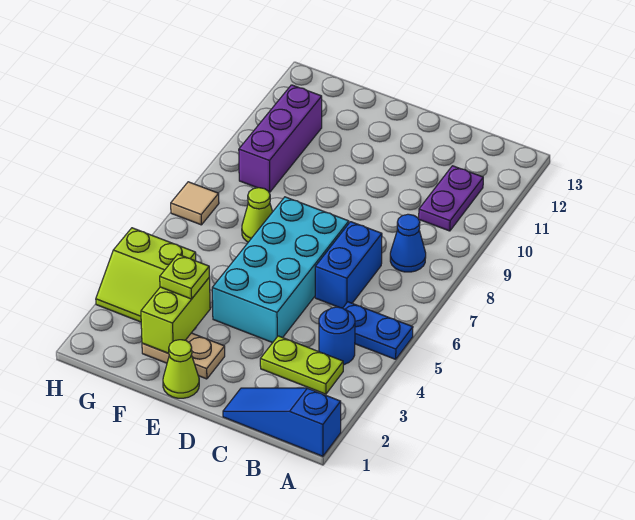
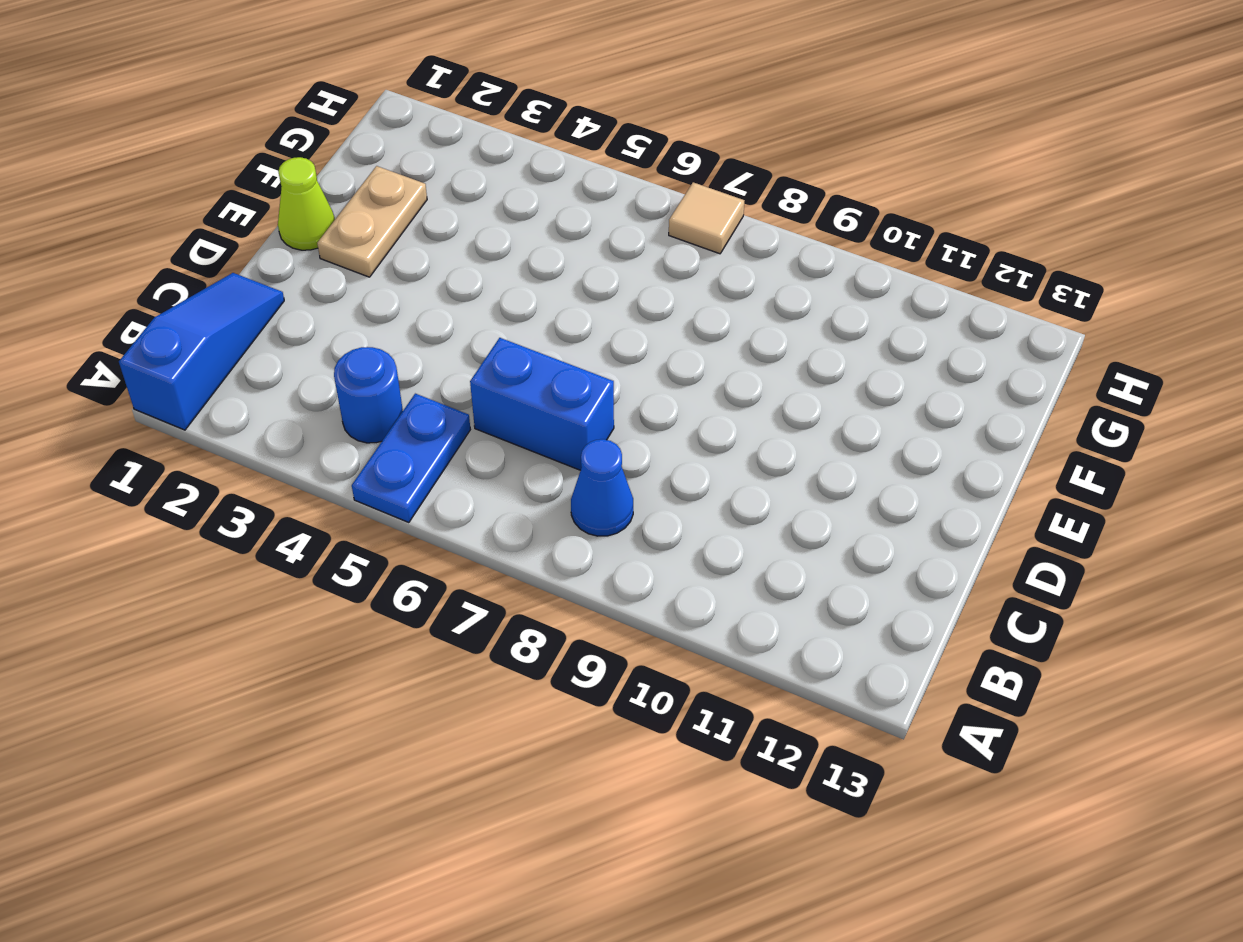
none -> lime 1x2 plate [260,336,343,394]
none -> purple 1x2 plate [419,166,483,231]
none -> cyan 2x4 brick [212,197,349,343]

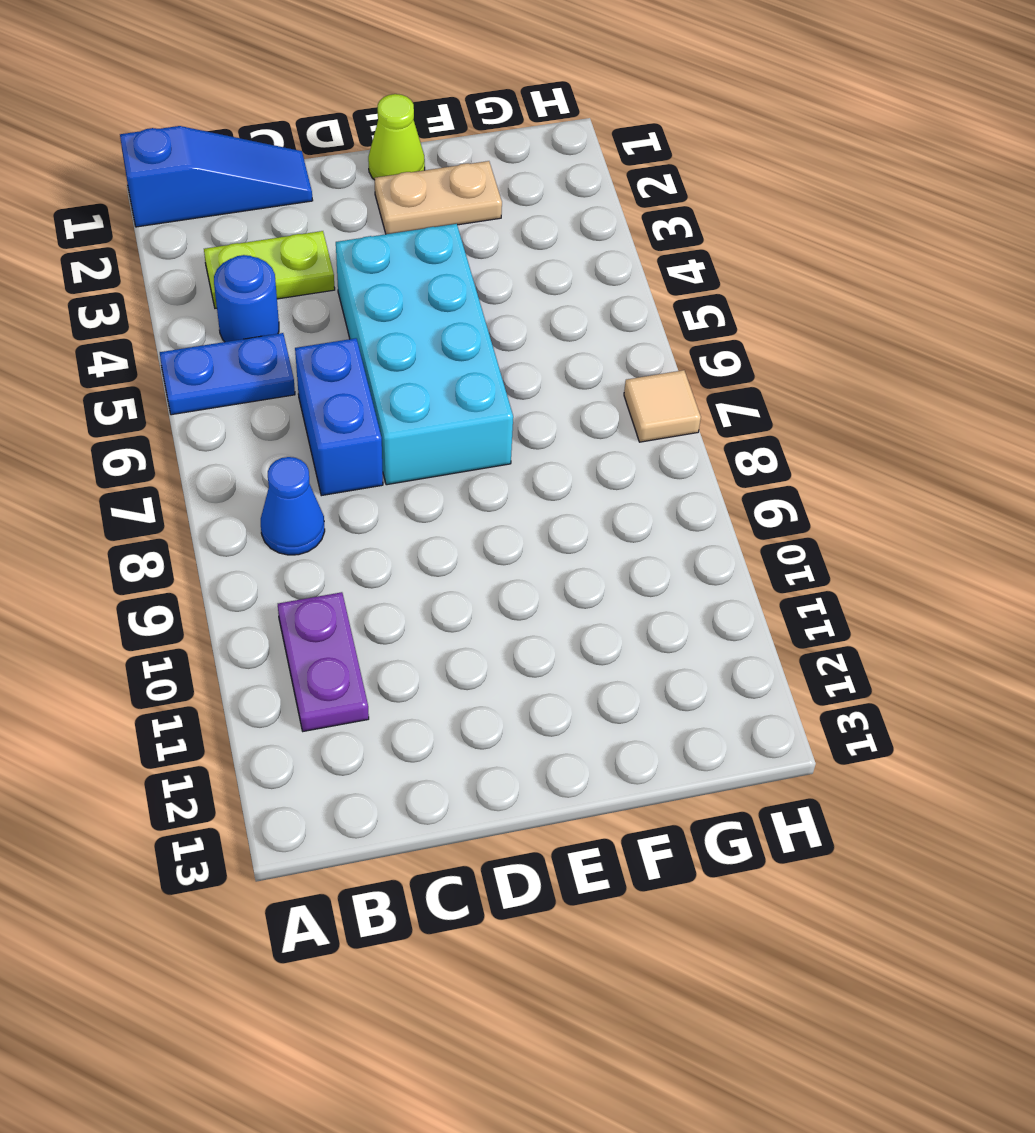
none -> lime 1x1 cone [242,188,272,242]
none -> lime 2x2 slope [96,228,196,322]
none -> purple 1x3 brick [239,85,322,192]

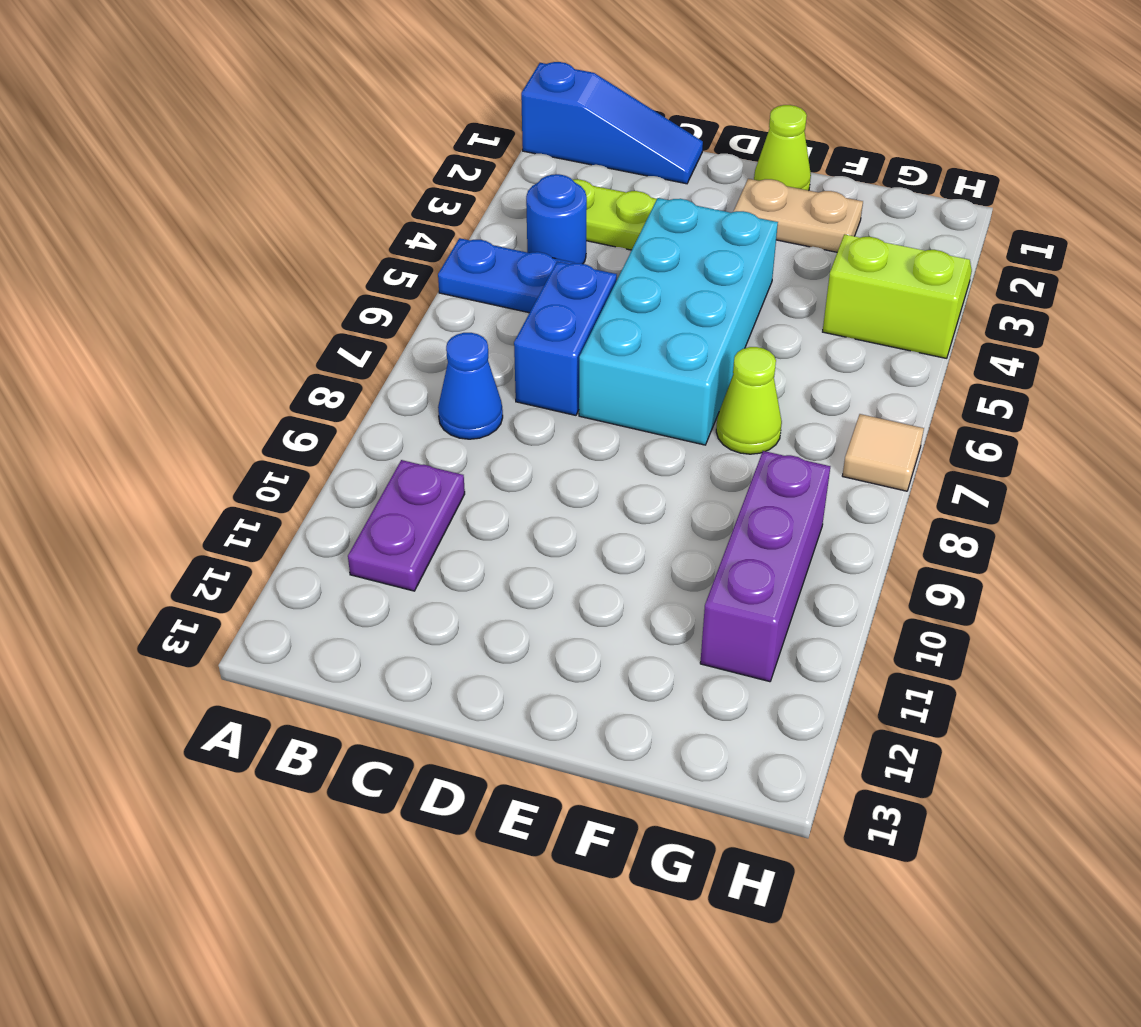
none -> lime 1x2 brick [141,277,210,353]
none -> lime 1x1 plate [160,254,209,299]

